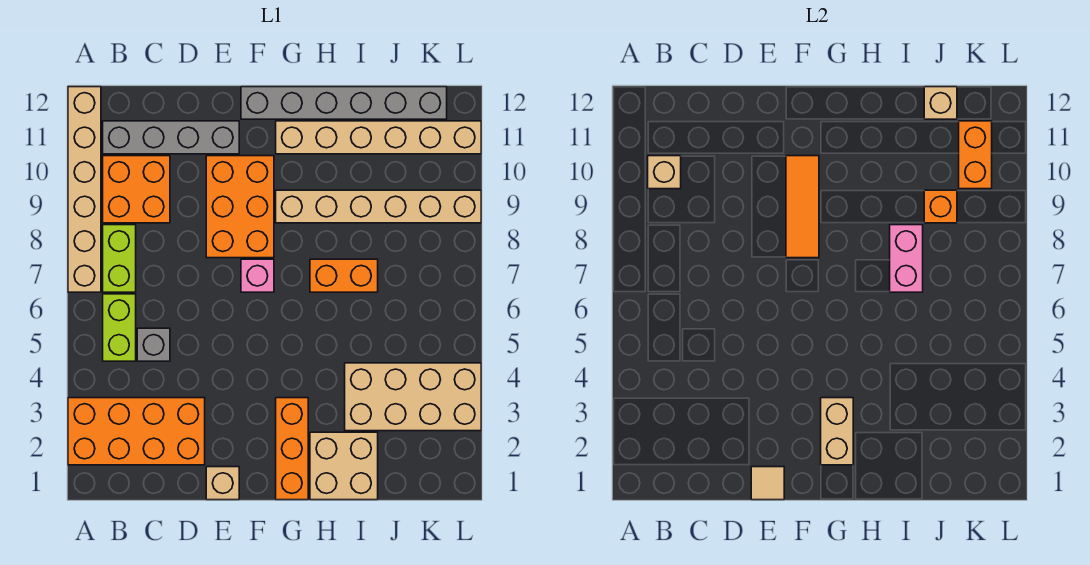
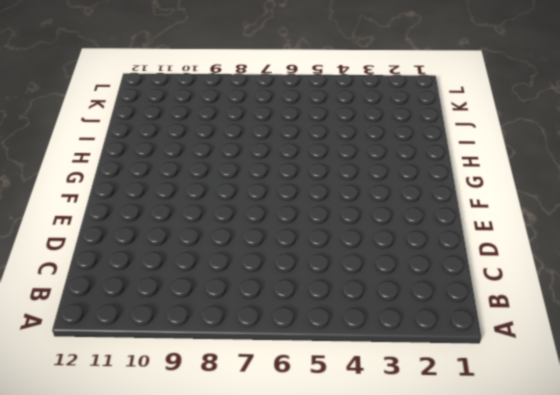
none -> orange 2x4 brick [68,398,205,465]
none -> tan 1x6 brick [68,87,101,292]
none -> lime 1x2 brick [103,294,136,361]

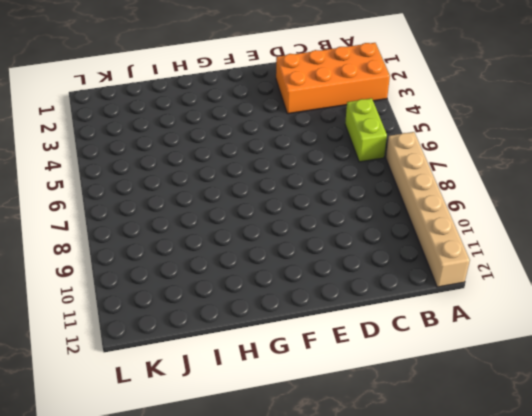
none -> lime 1x2 brick [103,225,136,292]
none -> orange 2x2 brick [103,156,170,223]
none -> grey 1x4 brick [103,121,239,154]

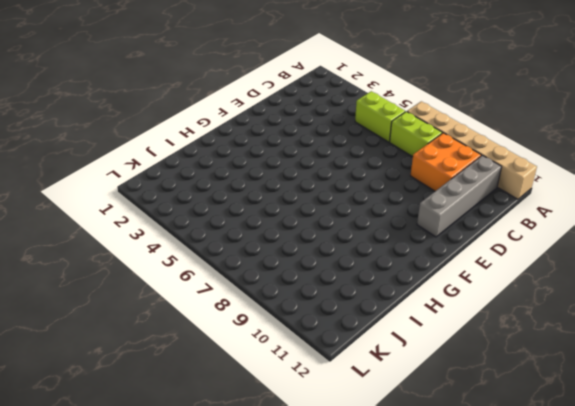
none -> orange 2x4 brick [68,398,205,465]
none -> grey 1x1 brick [137,328,170,361]
none -> tan 1x1 brick [206,467,239,500]

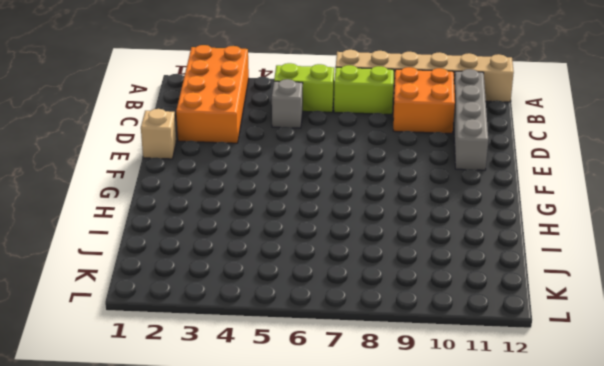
none -> orange 2x3 brick [206,156,274,258]
none -> pink 1x1 brick [241,259,274,292]
none -> grey 1x6 brick [241,87,447,119]

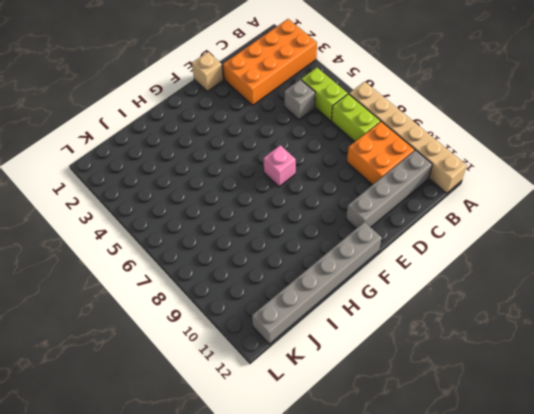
none -> orange 2x3 brick [206,156,274,258]
none -> orange 1x3 brick [276,398,308,500]
none -> tan 1x6 brick [276,190,481,223]

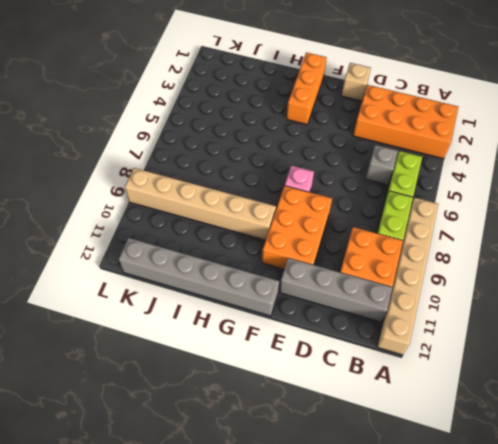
none -> tan 1x6 brick [276,121,481,154]
none -> tan 2x2 brick [310,432,378,500]
none -> orange 1x2 brick [310,259,378,292]

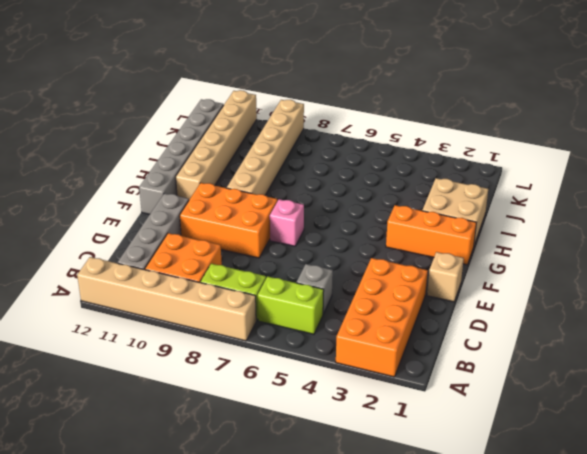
none -> orange 1x2 brick [310,259,378,292]
none -> tan 2x4 brick [345,363,481,431]
none -> tan 1x1 brick [648,156,681,189]

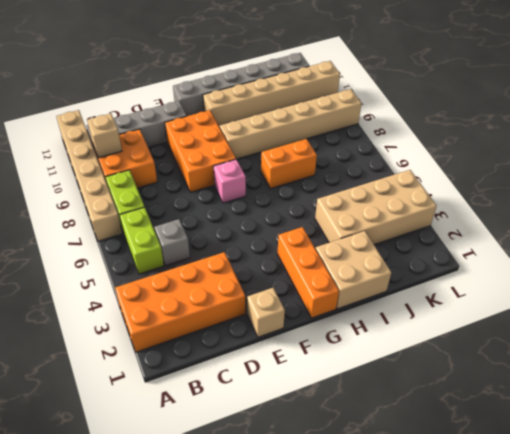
none -> tan 1x1 tile [751,467,784,500]
none -> orange 1x3 tile [786,156,819,258]
none -> tan 1x2 brick [821,398,853,465]

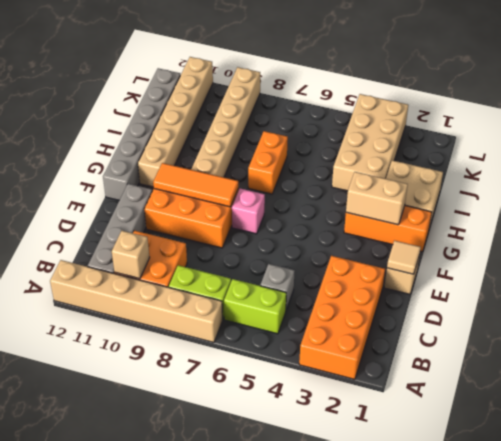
none -> pink 1x2 brick [890,225,923,292]
none -> orange 1x1 brick [924,190,957,223]
none -> tan 1x1 brick [924,87,957,119]

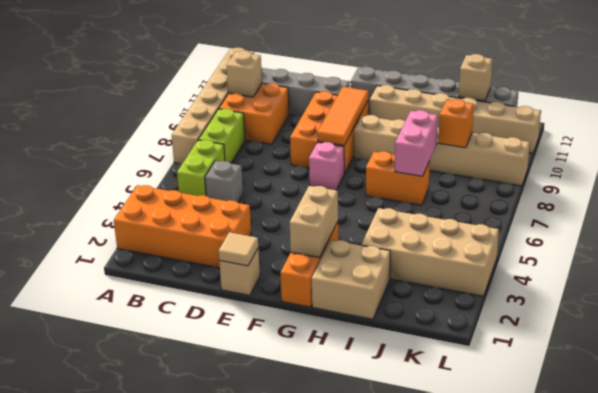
none -> orange 1x2 brick [959,121,992,189]

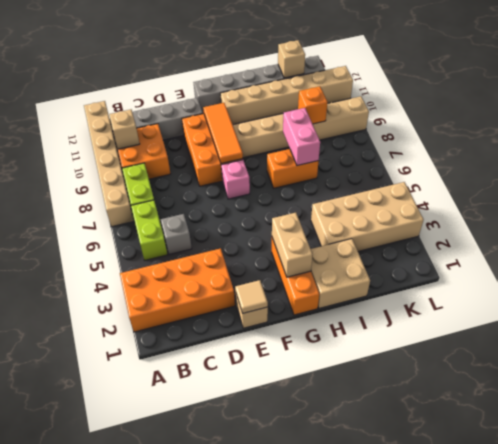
none -> orange 1x2 brick [959,121,992,189]

